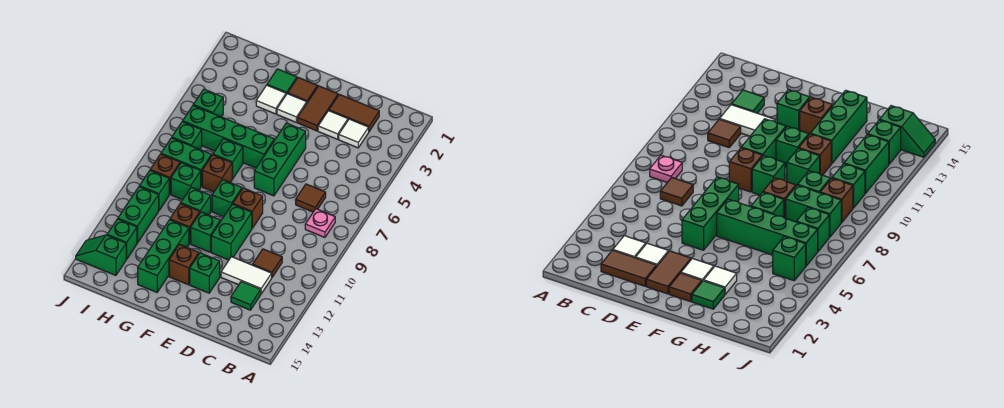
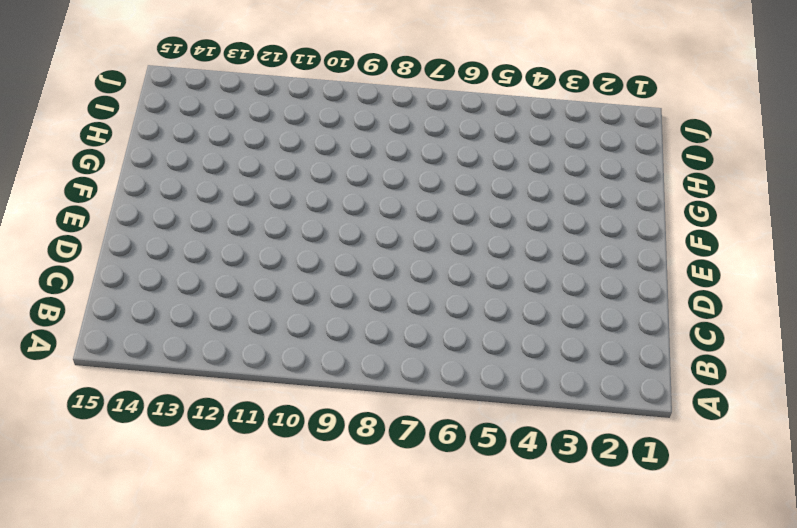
none -> pink 1x1 plate [305,209,335,237]
none -> brown 1x2 tile [329,94,379,131]
none -> white 1x1 tile [339,119,369,148]
none -> brown 1x1 tile [296,184,326,212]

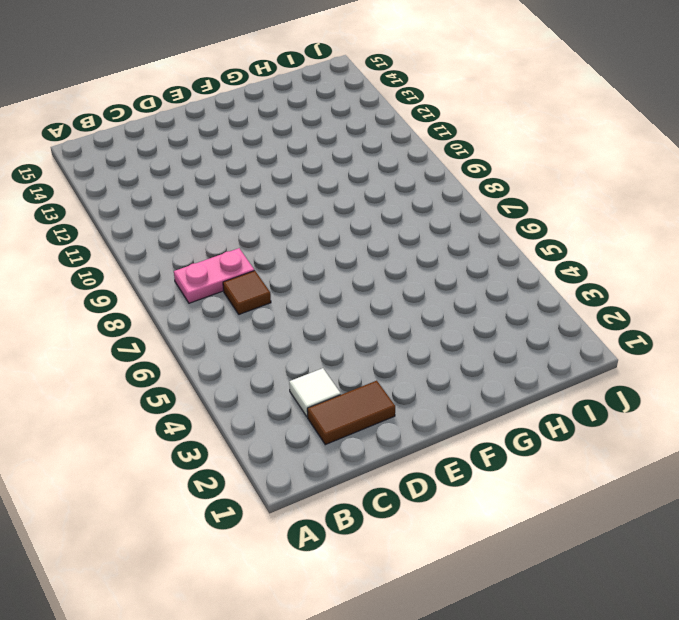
pink 1x2 plate [174,248,254,303] -> pink 1x1 plate [305,209,335,237]
none -> brown 1x1 tile [252,249,282,277]
none -> white 1x2 tile [221,257,272,294]
none -> green 1x1 tile [231,281,261,310]
none -> white 1x1 tile [318,111,348,139]

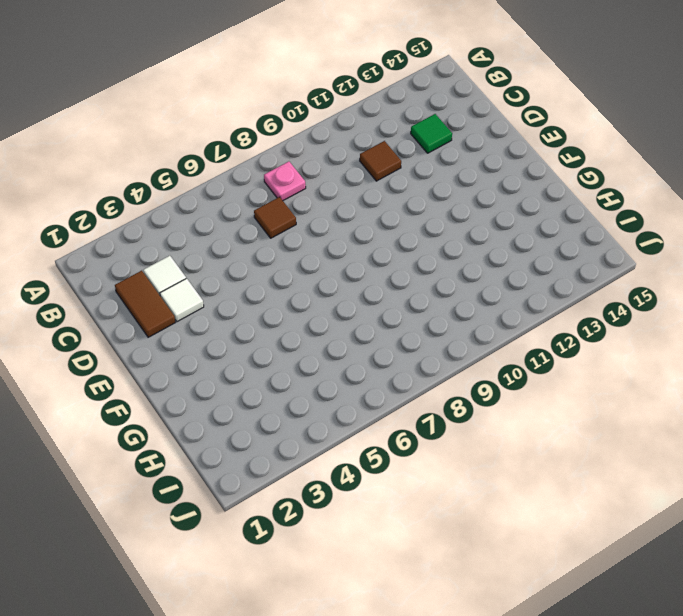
none -> white 1x2 tile [221,257,272,294]
none -> brown 1x2 tile [297,86,338,131]
none -> green 1x3 brick [254,123,306,196]
none -> brown 1x1 brick [233,188,263,228]

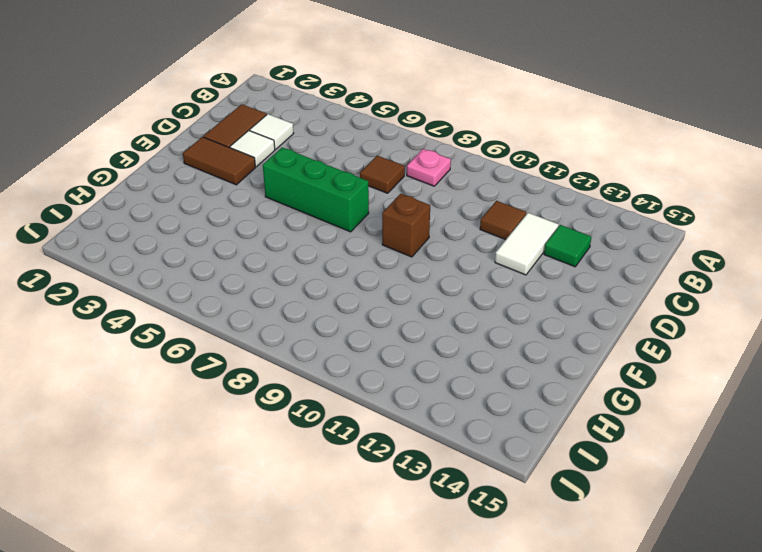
none -> green 1x2 brick [211,204,252,260]
none -> green 1x1 brick [190,253,220,293]
none -> brown 1x1 tile [288,78,318,102]
none -> white 1x1 tile [277,94,307,122]

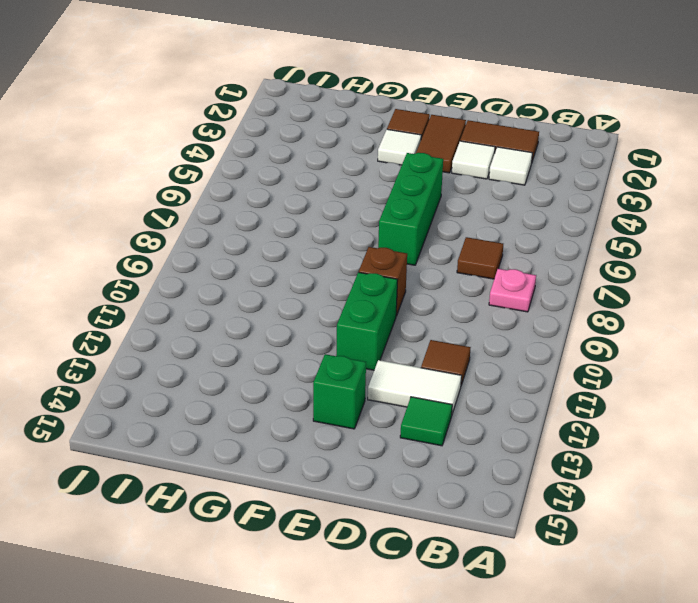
none -> green 1x4 brick [183,106,274,168]
none -> green 1x1 brick [212,180,242,217]
none -> green 1x1 brick [191,212,220,252]
none -> brown 1x1 brick [169,244,199,285]

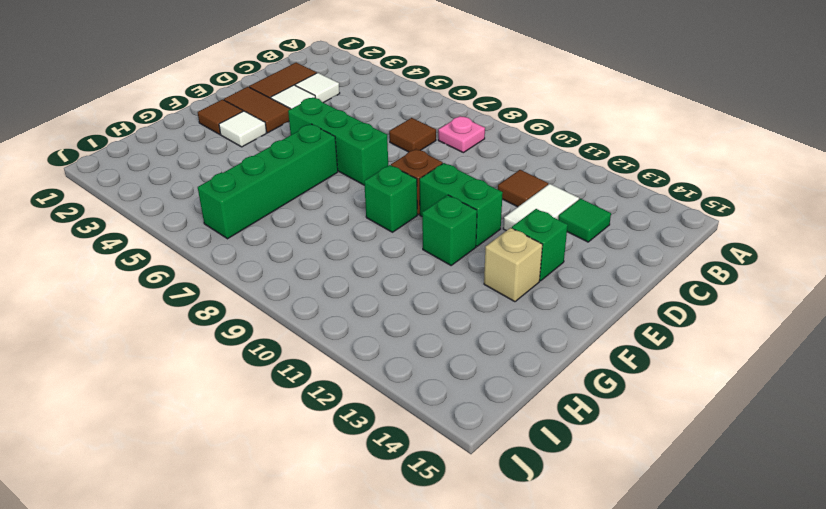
tan 1x1 brick [484,228,543,302] -> brown 1x1 brick [169,244,199,285]
none -> green 1x1 tile [267,69,297,94]
none -> white 1x1 tile [256,85,286,114]
none -> green 1x1 brick [213,139,243,179]
none -> brown 1x1 brick [202,155,232,192]

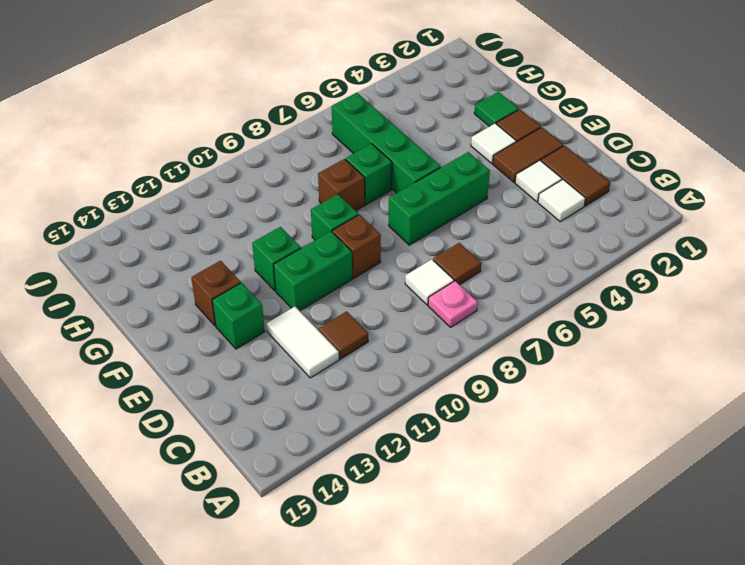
white 1x1 tile [405,259,454,305] -> white 1x1 tile moved to [256,85,286,114]
none -> green 1x1 tile [231,281,261,310]
none -> green 1x1 brick [181,187,211,215]
none -> brown 1x1 brick [170,203,200,244]
none -> green 1x3 brick [138,220,189,292]

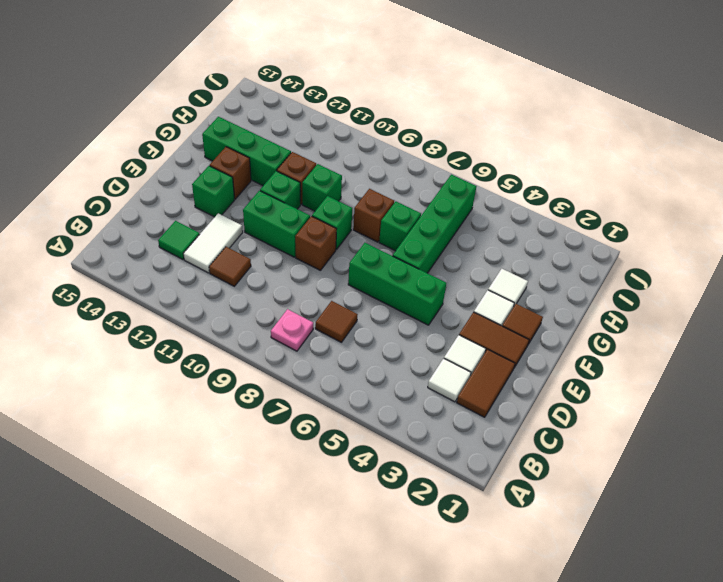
none -> green 1x1 tile [267,69,297,94]
none -> green 1x2 brick [161,138,212,186]
none -> green 1x1 brick [171,163,201,200]
none -> green 1x1 brick [193,89,223,117]

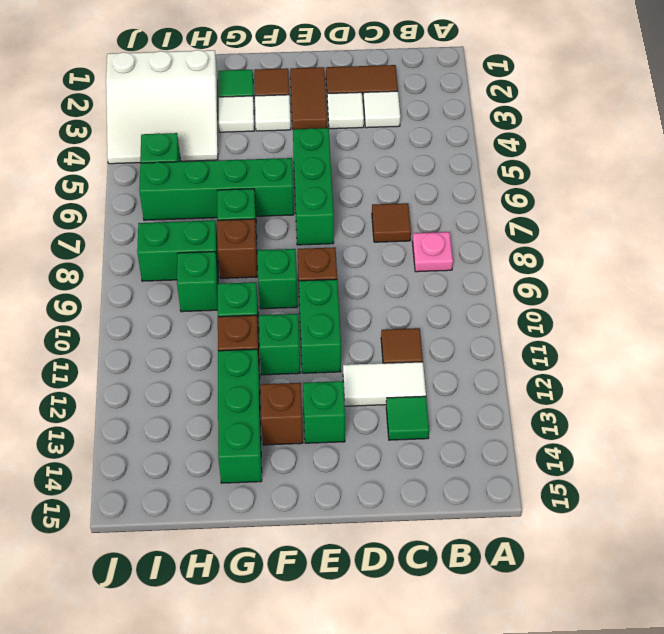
white 3x3 slope [106,50,218,164] -> none
none -> green 1x1 brick [172,122,202,149]
none -> brown 1x1 brick [150,154,180,194]
none -> green 1x1 brick [139,171,169,210]
none -> green 1x2 brick [118,187,159,243]

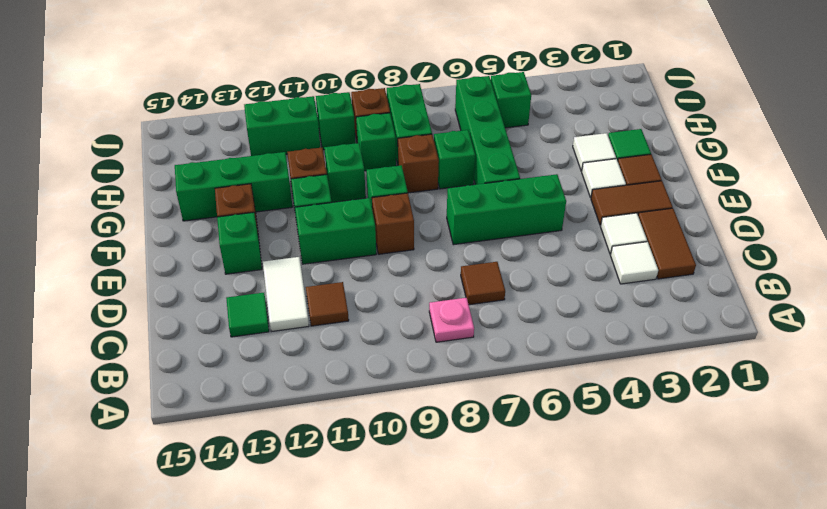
none -> green 1x1 brick [172,122,202,149]
none -> green 1x1 brick [107,219,137,259]
none -> green 1x2 slope [76,235,126,276]

